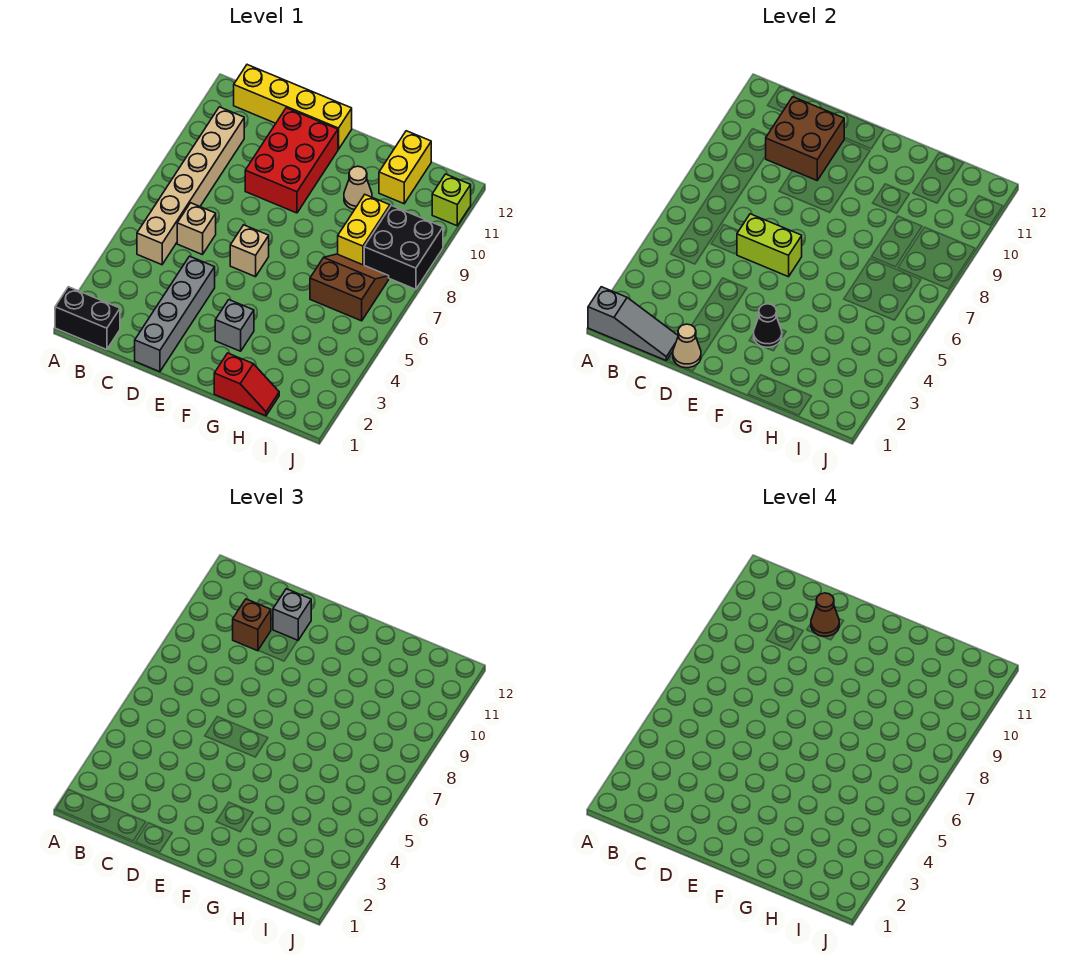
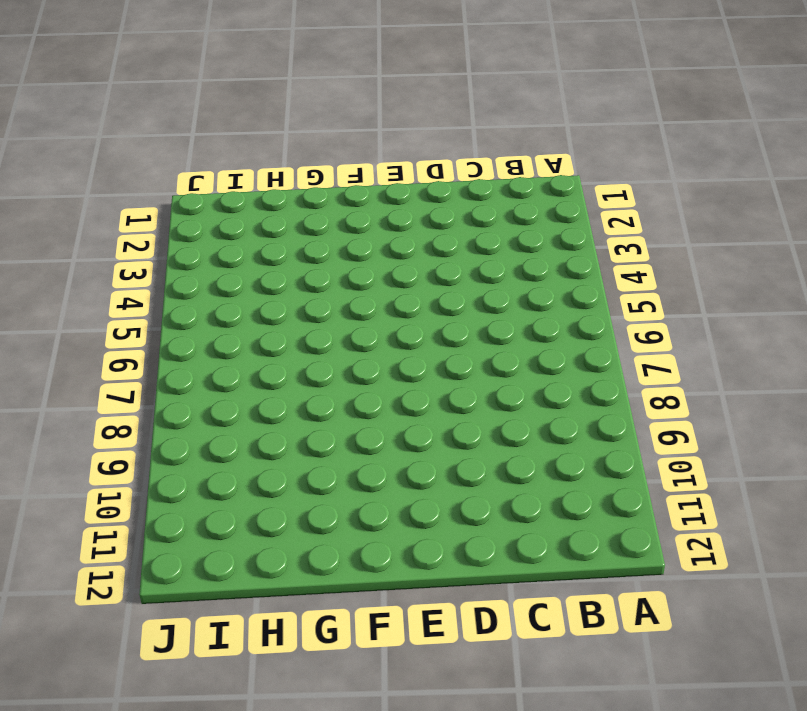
none -> black 1x2 brick [55,287,120,350]
none -> tan 1x6 brick [137,107,244,265]
none -> yellow 1x4 brick [234,65,352,149]

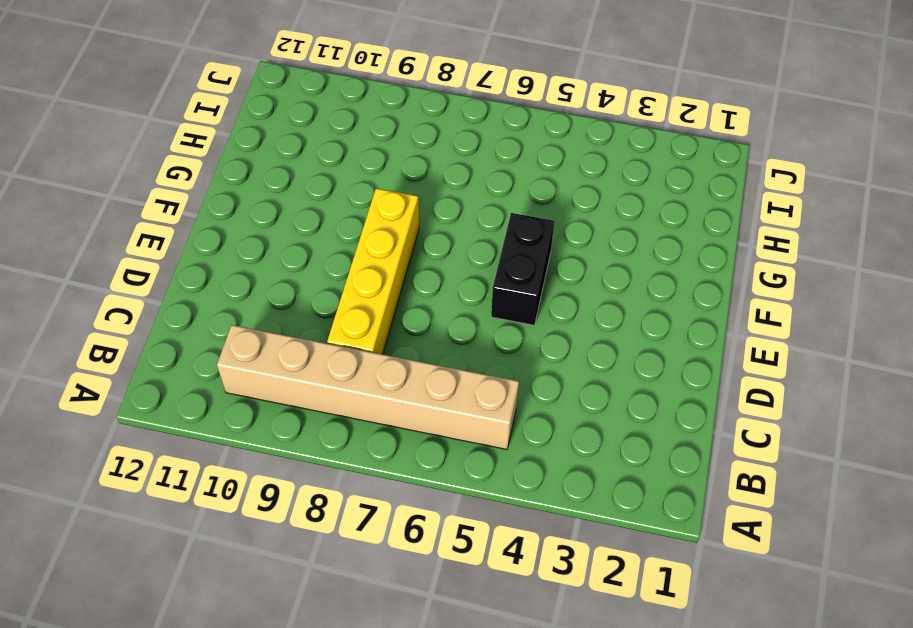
yellow 1x4 brick [327,188,419,354] -> yellow 1x4 brick moved to [234,65,352,149]
black 1x2 brick [491,213,554,325] -> black 1x2 brick moved to [55,287,120,350]
none -> tan 1x1 brick [177,203,216,255]
none -> grey 1x4 brick [135,256,215,372]
none -> red 2x3 brick [245,108,338,213]

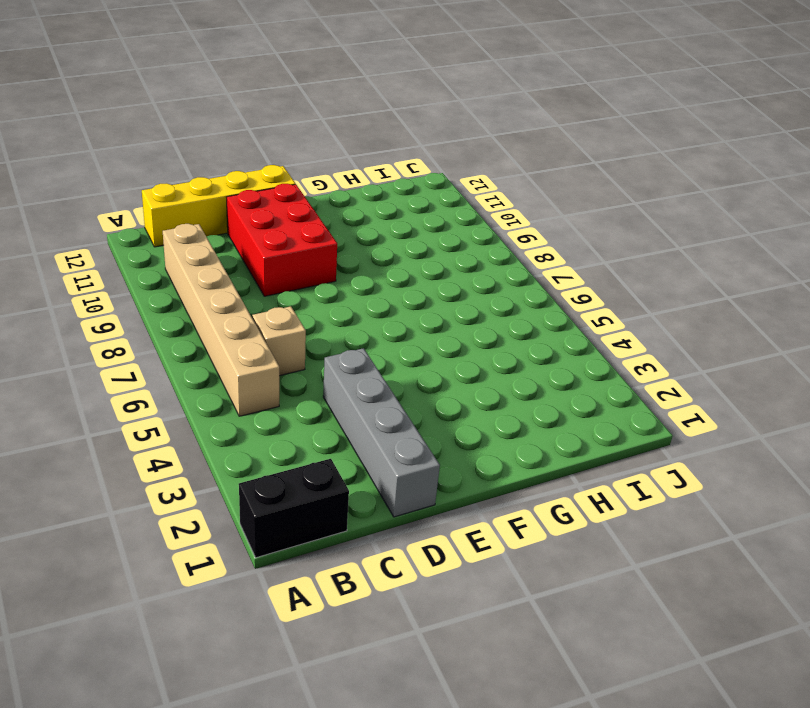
none -> tan 1x1 brick [230,225,269,277]
none -> grey 1x1 brick [215,300,254,351]
none -> red 1x2 slope [214,353,279,416]

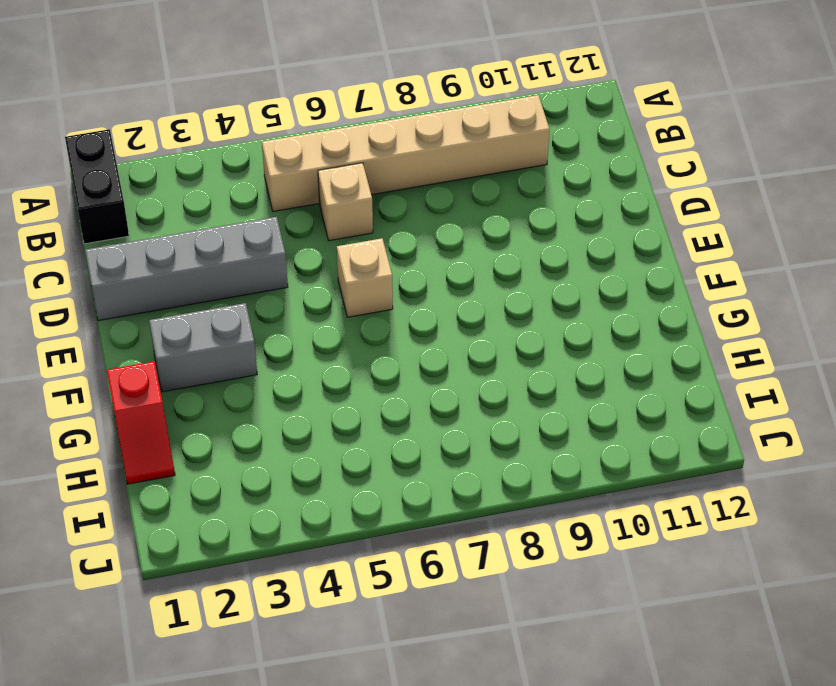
grey 1x2 brick [149,303,257,392] -> grey 1x1 brick [215,300,254,351]
none -> yellow 1x4 brick [234,65,352,149]
none -> red 2x3 brick [245,108,338,213]
none -> tan 1x1 cone [344,166,372,210]

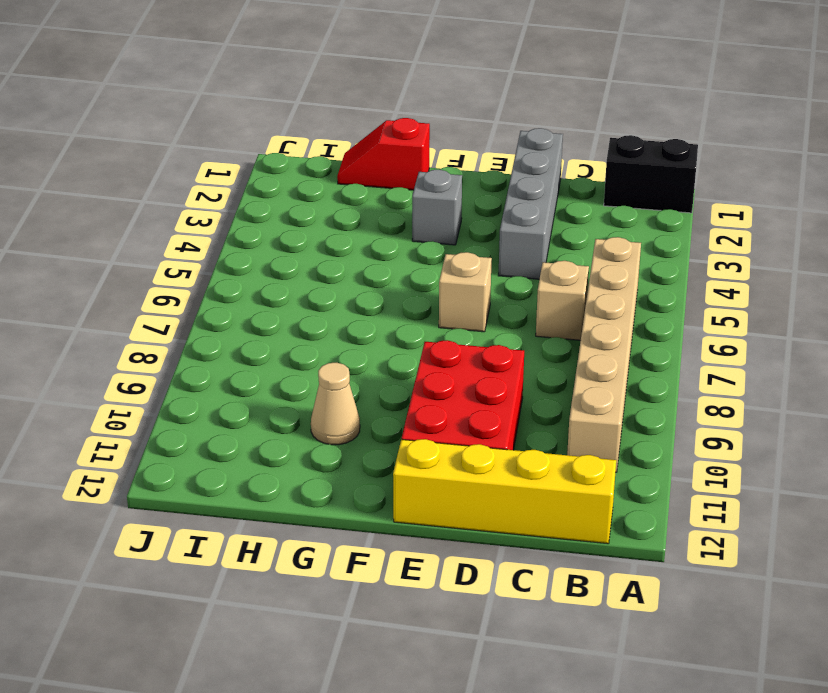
none -> brown 2x2 slope [310,254,389,321]
none -> yellow 1x2 brick [338,195,390,265]
none -> yellow 1x2 brick [379,131,431,204]

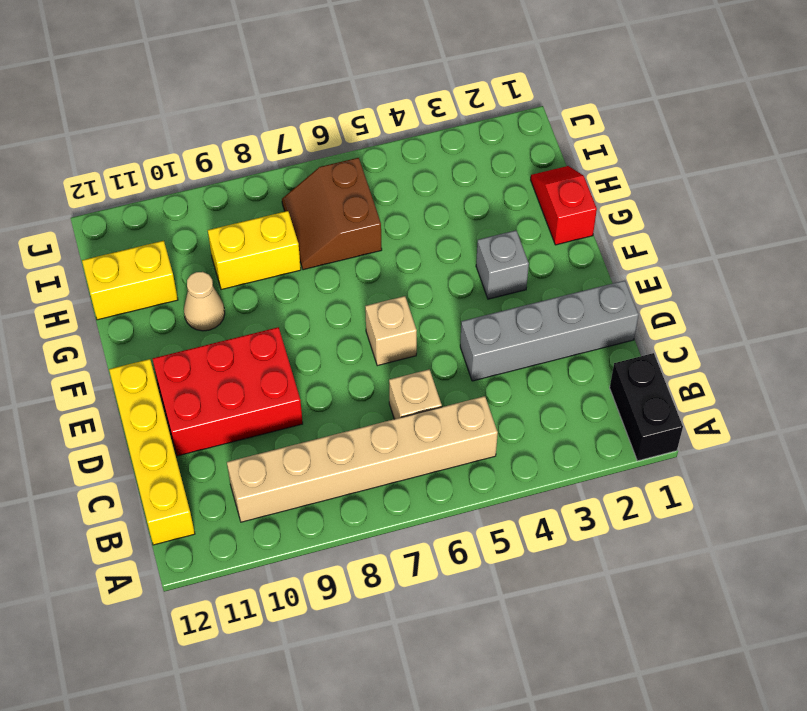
none -> black 2x2 brick [364,205,443,289]
none -> lime 1x1 brick [432,174,471,226]
none -> grey 1x3 slope [588,287,678,360]

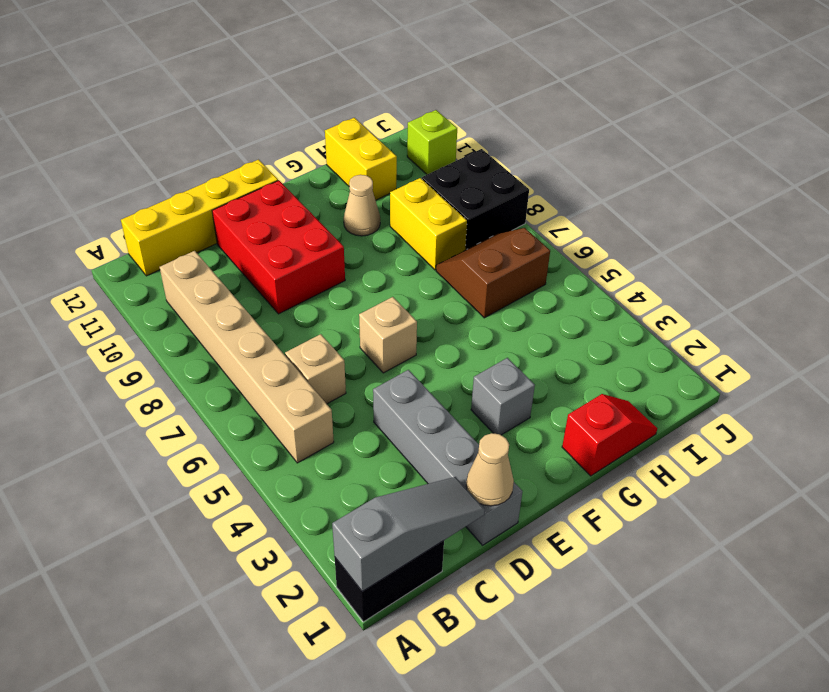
none -> brown 2x2 brick [766,97,844,180]
none -> lime 1x2 brick [737,214,802,277]
none -> black 1x1 cone [754,304,782,347]

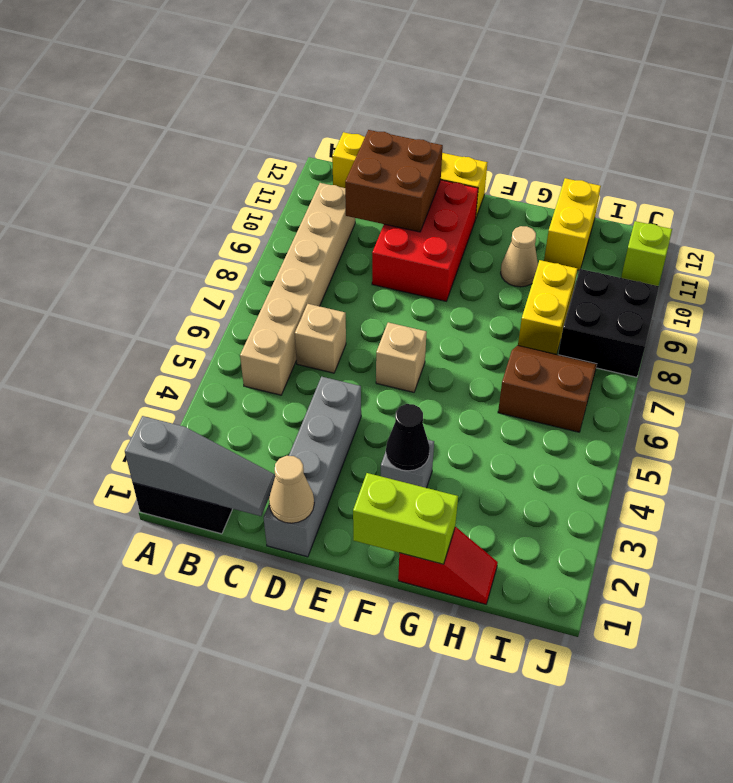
lime 1x2 brick [353,473,458,564] -> lime 1x2 brick moved to [737,214,802,277]
none -> brown 1x1 brick [233,599,271,651]
none -> grey 1x1 brick [273,589,311,640]
none -> brown 1x1 cone [811,593,839,636]

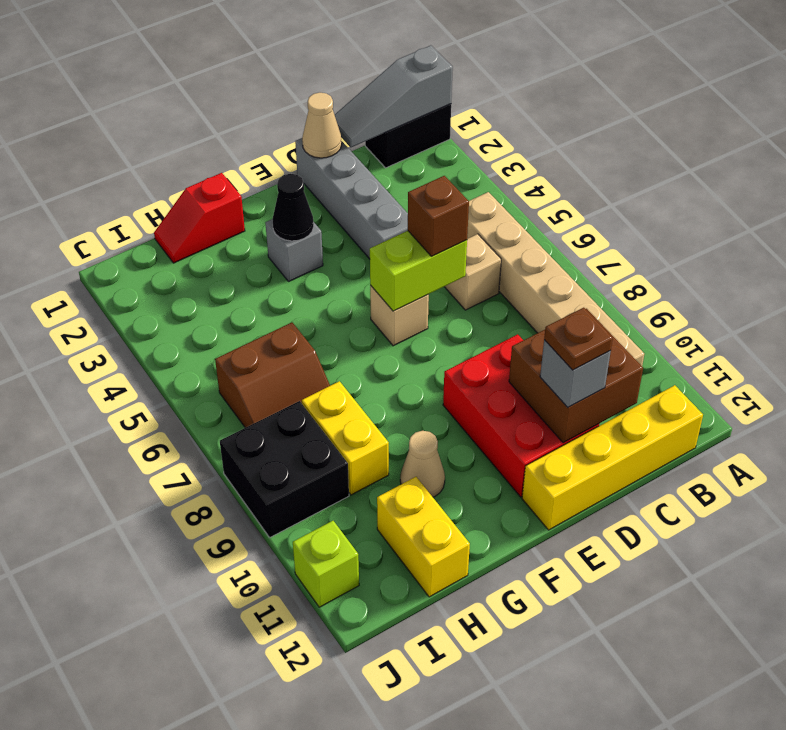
brown 1x1 brick [408,176,469,256] -> brown 1x1 brick moved to [233,599,271,651]
brown 1x1 plate [544,308,613,370] -> brown 1x1 cone [811,593,839,636]

